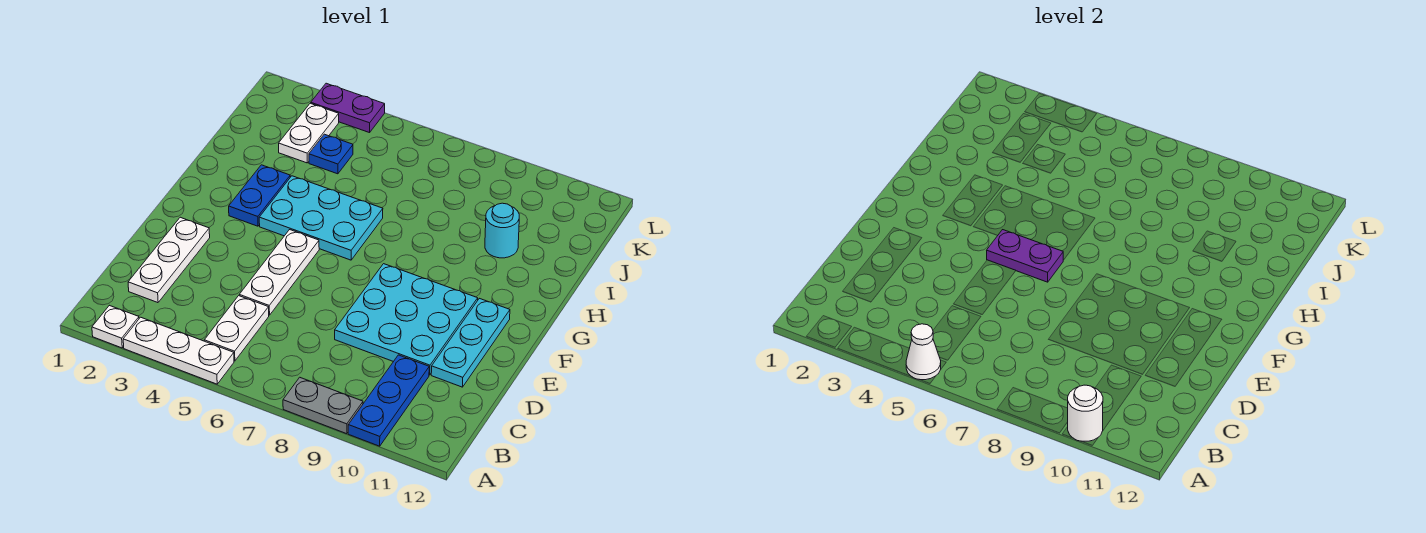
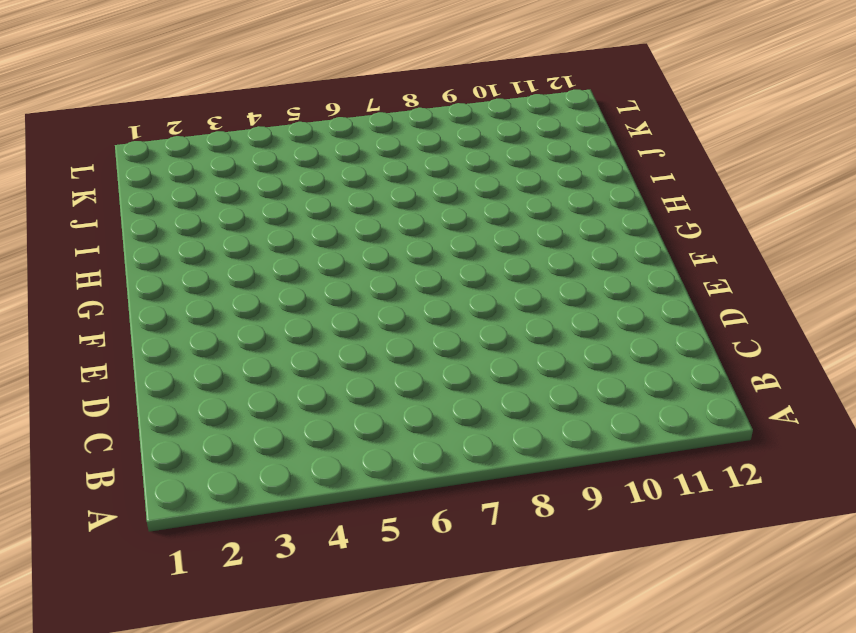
none -> white 1x1 plate [92,305,139,348]
none -> white 1x3 plate [123,317,234,384]
none -> grey 1x2 plate [283,377,363,434]

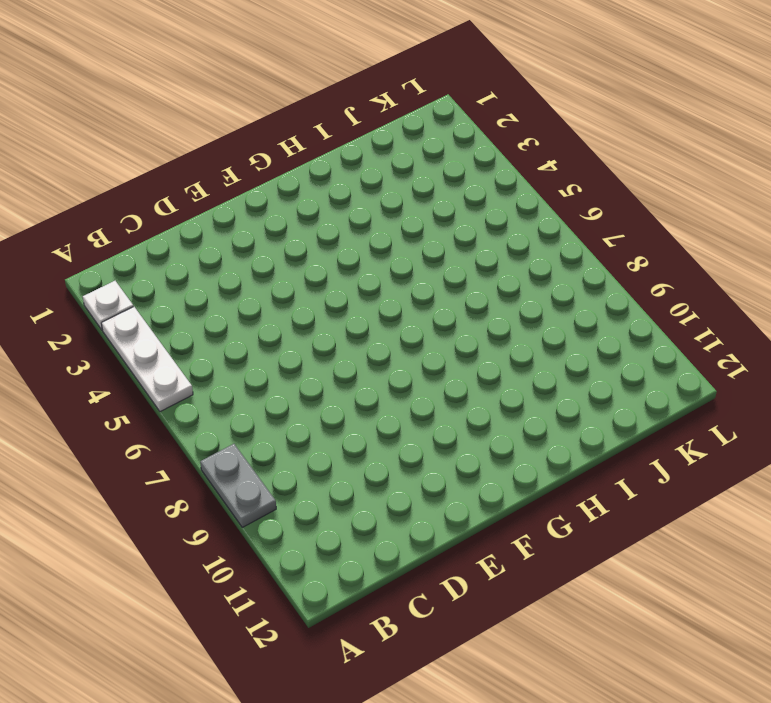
none -> blue 1x3 plate [348,355,429,446]
none -> white 1x2 plate [204,296,269,361]
none -> white 1x3 plate [128,217,210,303]

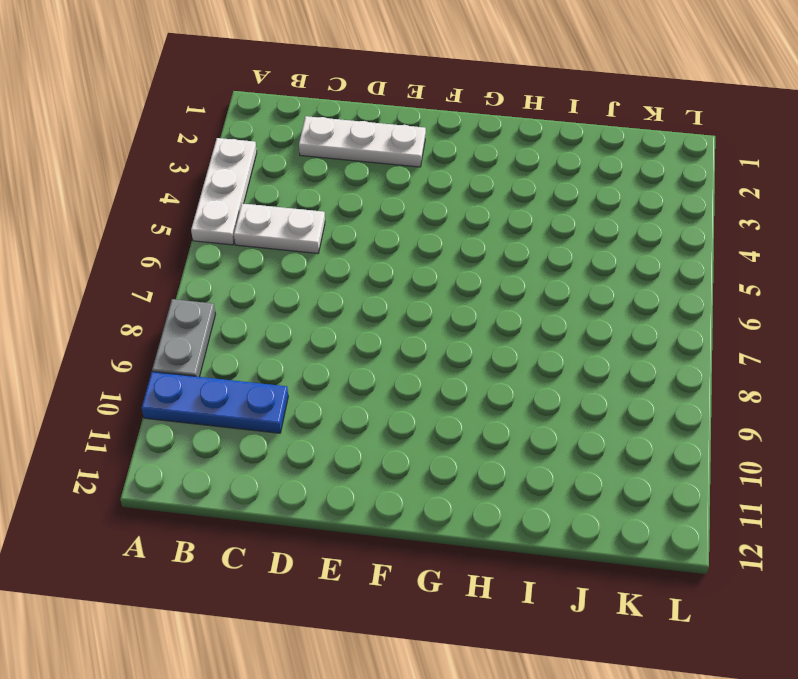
none -> white 1x1 plate [92,305,139,348]
none -> white 1x3 plate [239,230,319,315]
none -> cyan 3x3 plate [335,264,478,375]

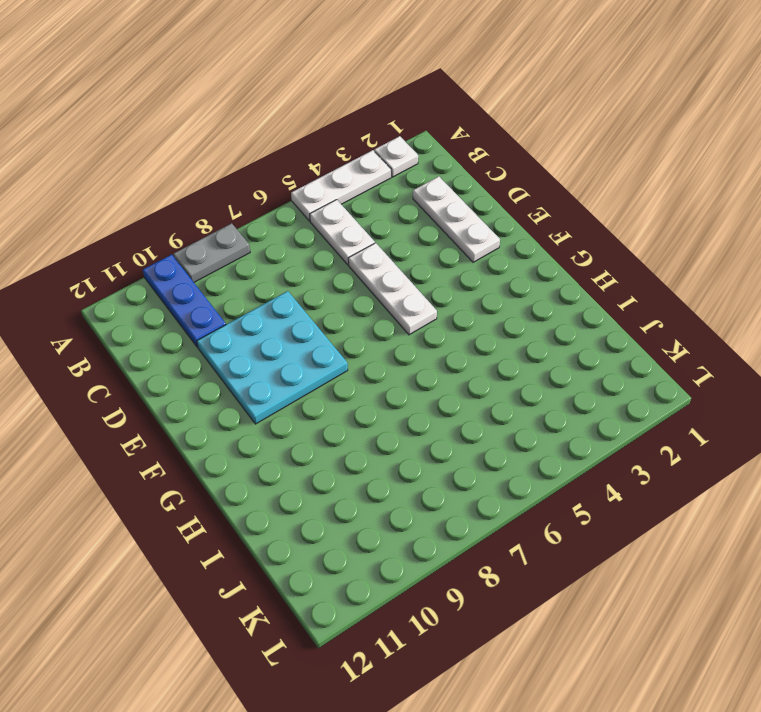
none -> cyan 1x3 plate [431,298,510,387]
none -> blue 1x2 plate [229,165,290,226]
none -> cyan 2x3 plate [259,176,383,260]

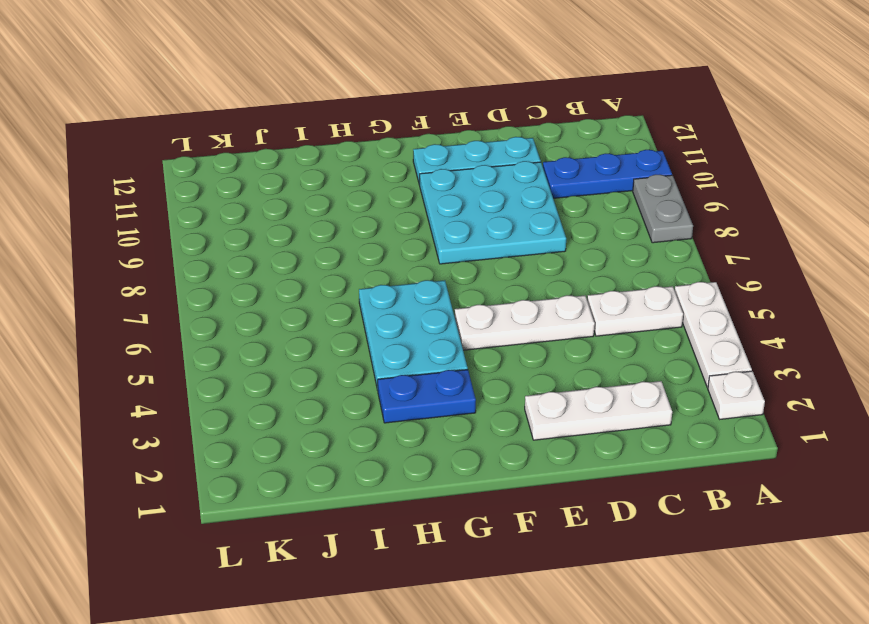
none -> cyan 1x1 round brick [485,203,519,258]
none -> white 1x2 plate [279,103,339,163]
none -> blue 1x1 plate [309,134,353,174]

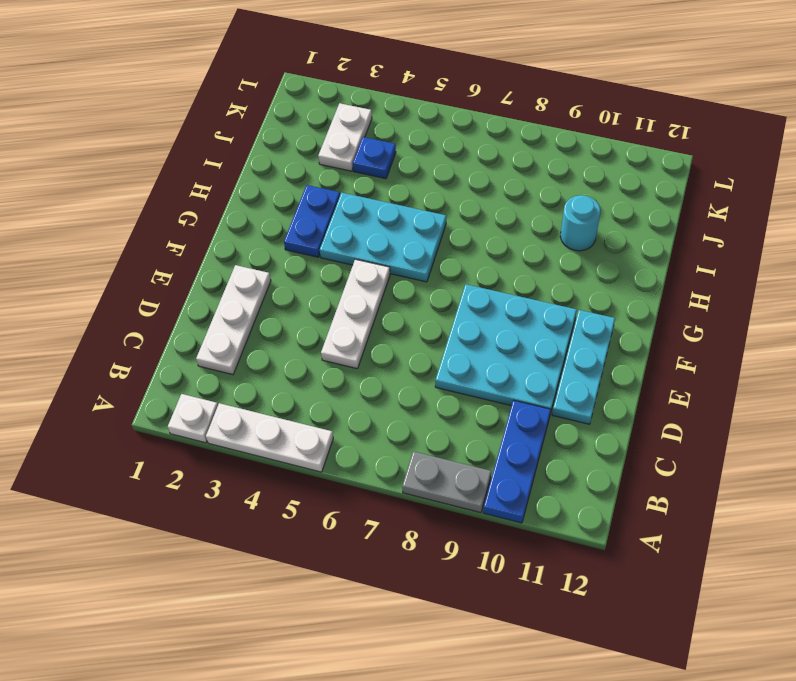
none -> white 1x2 plate [204,296,269,361]
none -> purple 1x2 plate [311,83,385,133]
none -> white 1x1 cone [906,324,941,380]

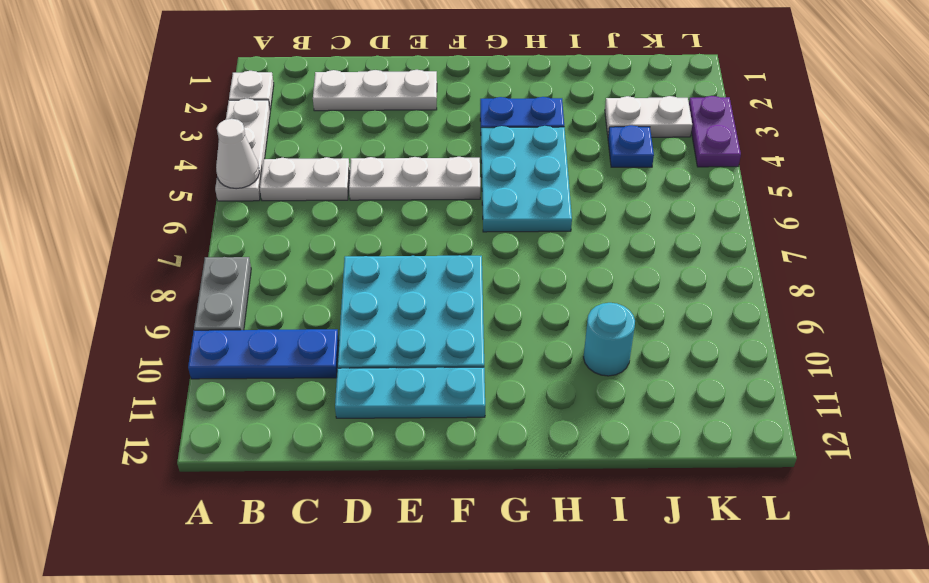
none -> white 1x1 round brick [1068,385,1103,441]
none -> purple 1x2 plate [987,230,1063,282]

